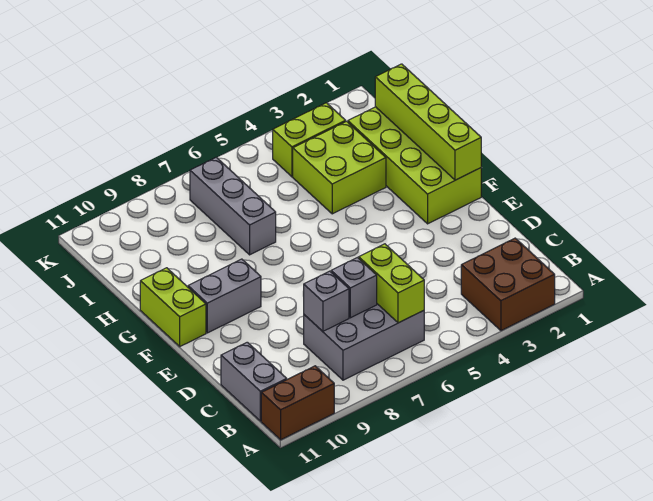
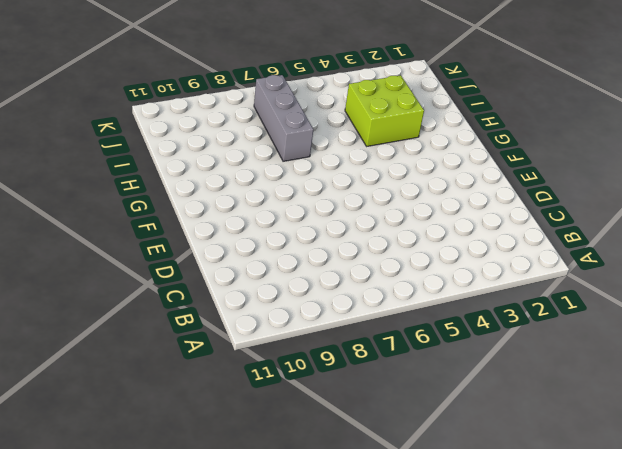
none -> brown 2x2 brick [461,238,555,331]
none -> brown 1x2 brick [261,366,334,440]
none -> grey 2x3 brick [304,304,424,380]

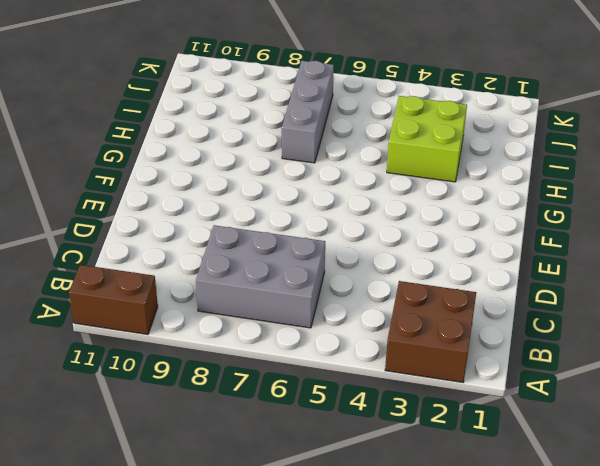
none -> grey 1x2 brick [221,342,287,421]
none -> lime 2x4 brick [348,107,481,224]
none -> grey 1x2 brick [188,259,261,333]

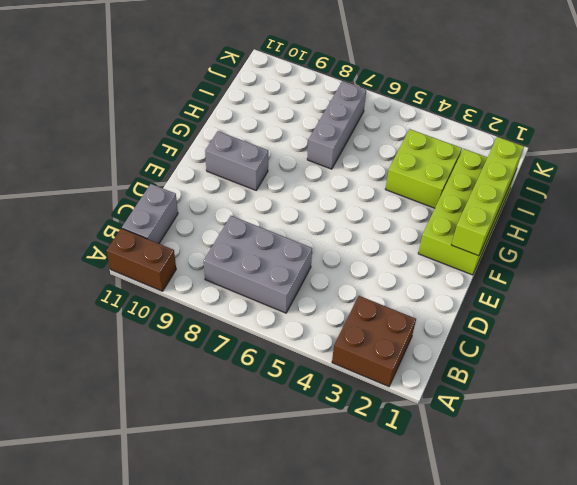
none -> lime 1x2 brick [140,268,206,346]
none -> lime 1x2 brick [273,103,346,177]
none -> lime 1x2 brick [359,244,424,323]

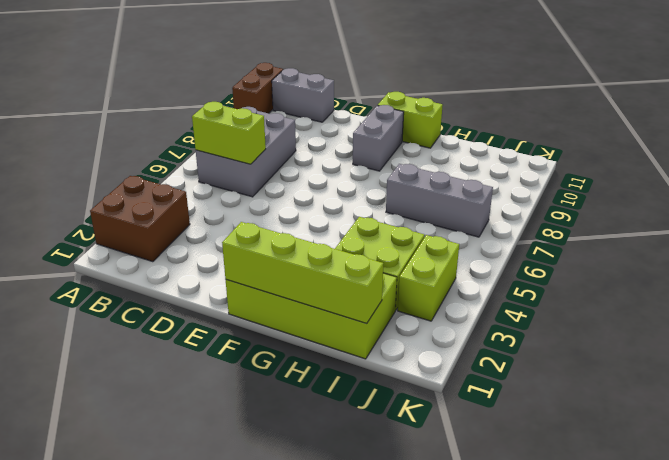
none -> grey 1x1 brick [331,258,377,318]
none -> grey 1x1 brick [303,271,349,331]

